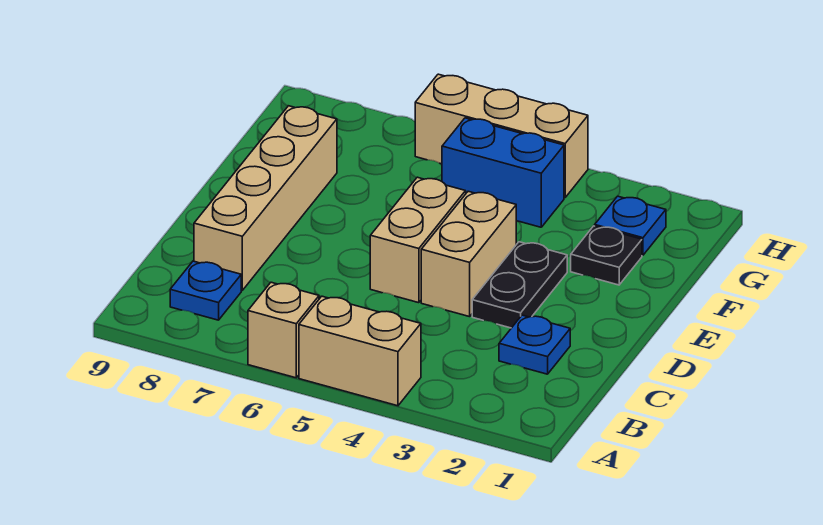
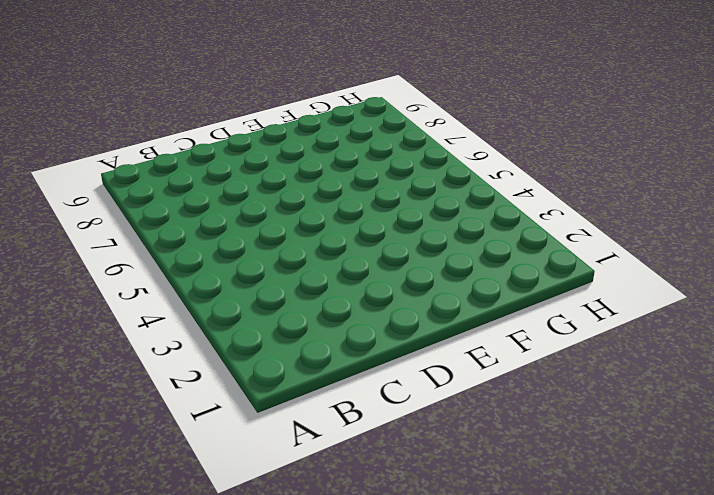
none -> tan 1x2 brick [299,296,421,406]
none -> tan 1x1 brick [248,282,319,378]
none -> blue 1x1 plate [170,261,241,320]

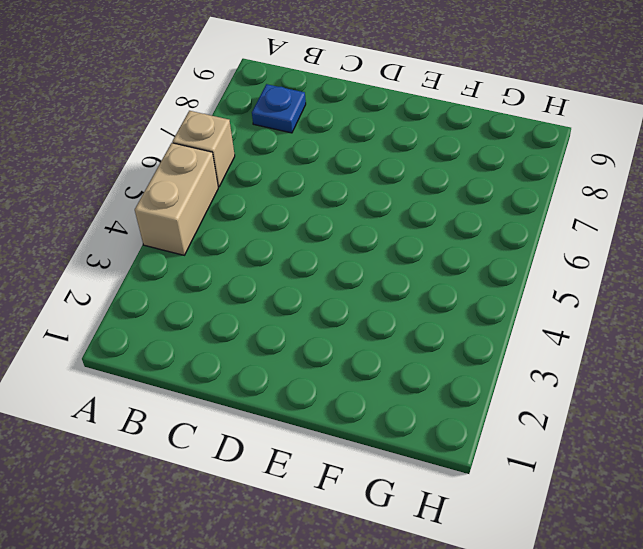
none -> blue 1x1 plate [499,315,570,374]
none -> tan 1x4 brick [194,106,337,290]
none -> black 1x2 plate [472,242,567,328]

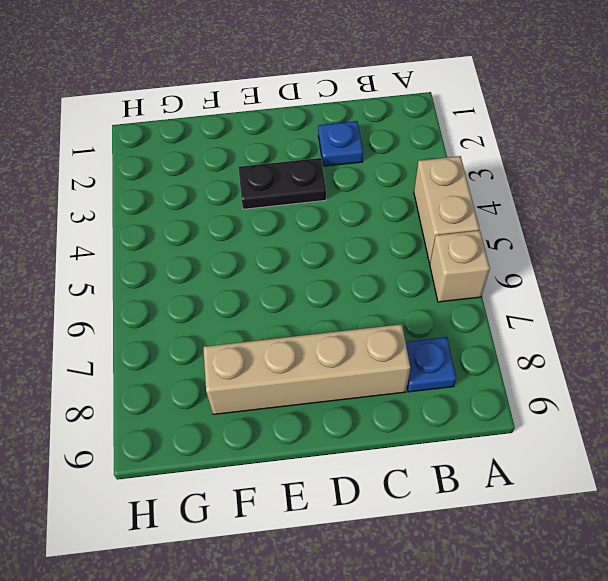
none -> tan 1x2 brick [421,191,516,317]
none -> tan 1x2 brick [370,177,466,303]
none -> black 1x1 plate [571,226,642,285]

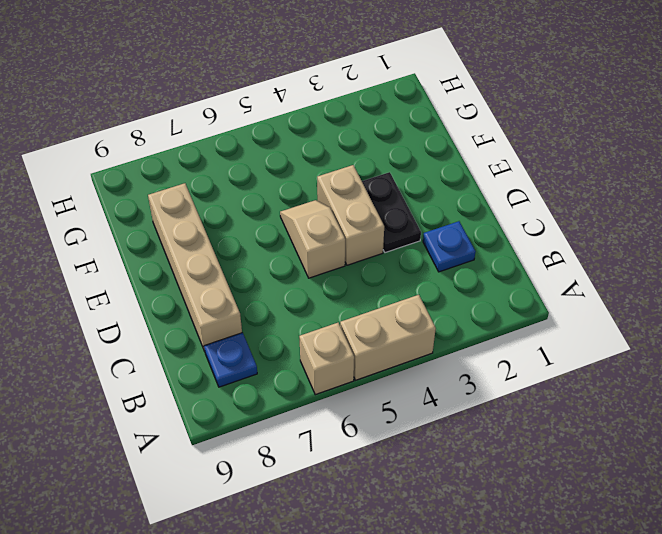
tan 1x2 slope [280,200,345,278] -> tan 1x2 brick [370,177,466,303]
none -> black 1x1 plate [571,226,642,285]
none -> blue 1x1 plate [595,196,666,255]
none -> blue 1x2 brick [442,118,564,227]

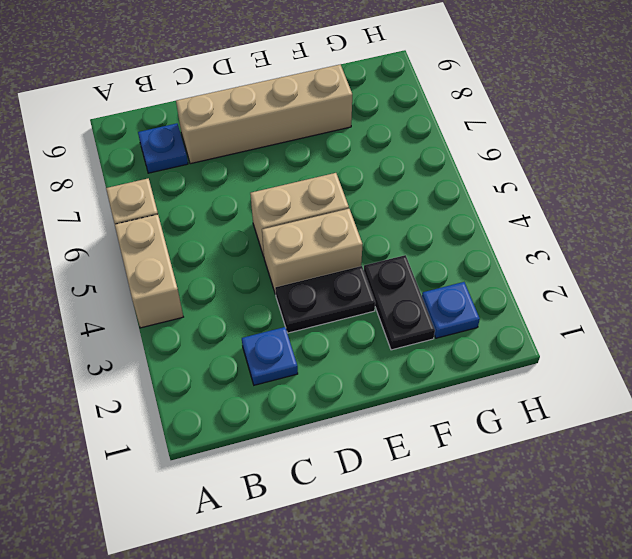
black 1x2 plate [364,255,435,350] -> black 1x1 plate [571,226,642,285]
none -> blue 1x2 brick [442,118,564,227]
none -> tan 1x3 brick [415,74,588,198]

